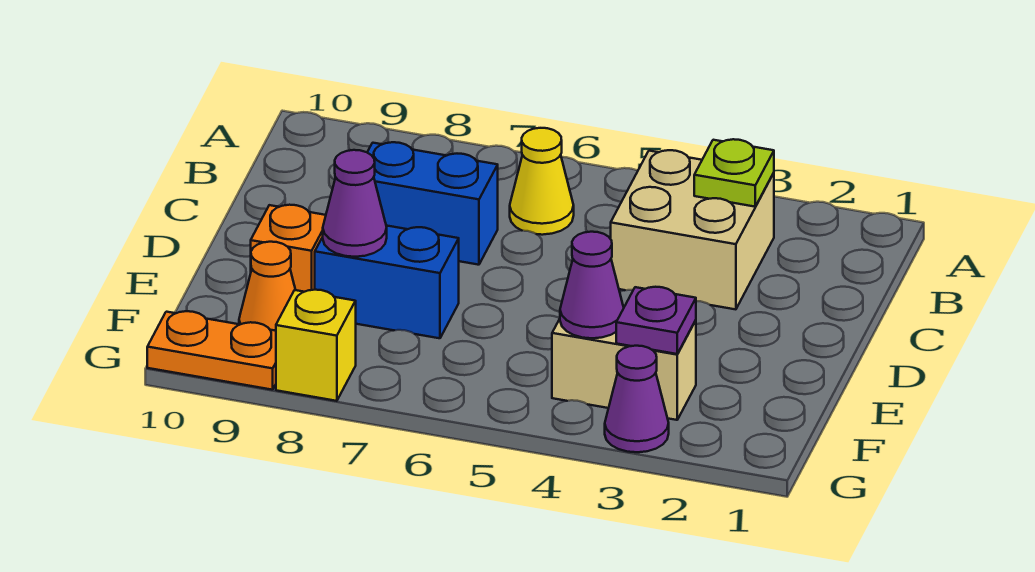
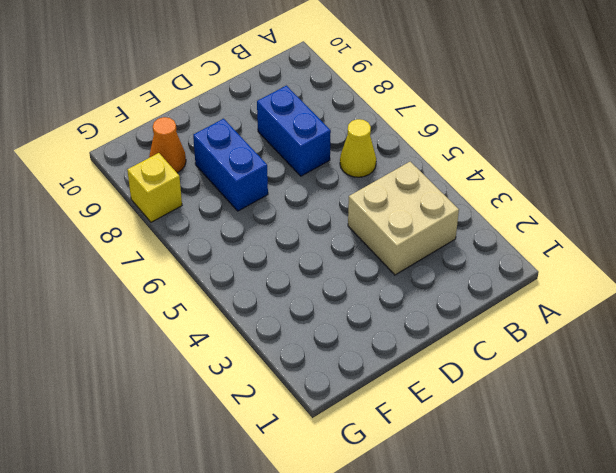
none -> orange 1x1 brick [251,205,326,292]
none -> tan 1x2 brick [552,319,696,420]
none -> purple 1x1 cone [605,346,669,452]

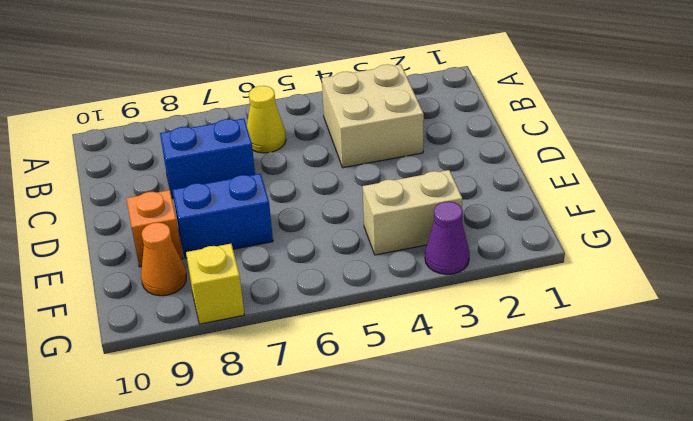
none -> orange 1x2 plate [147,311,276,390]
none -> lime 1x1 plate [694,139,774,207]
none -> purple 1x1 cone [323,150,387,257]

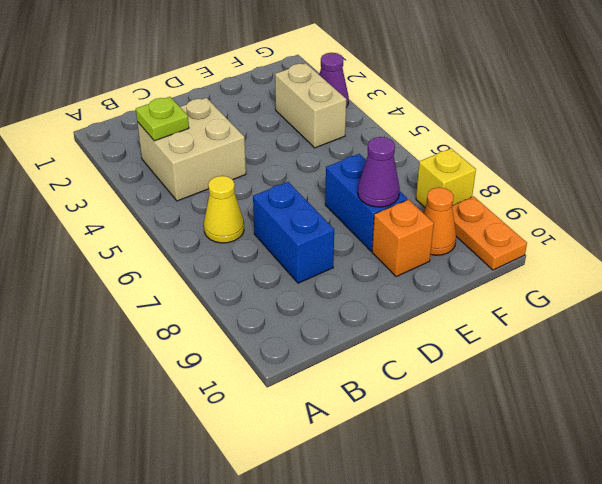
none -> purple 1x1 plate [616,287,696,354]
none -> purple 1x1 cone [560,232,624,338]

